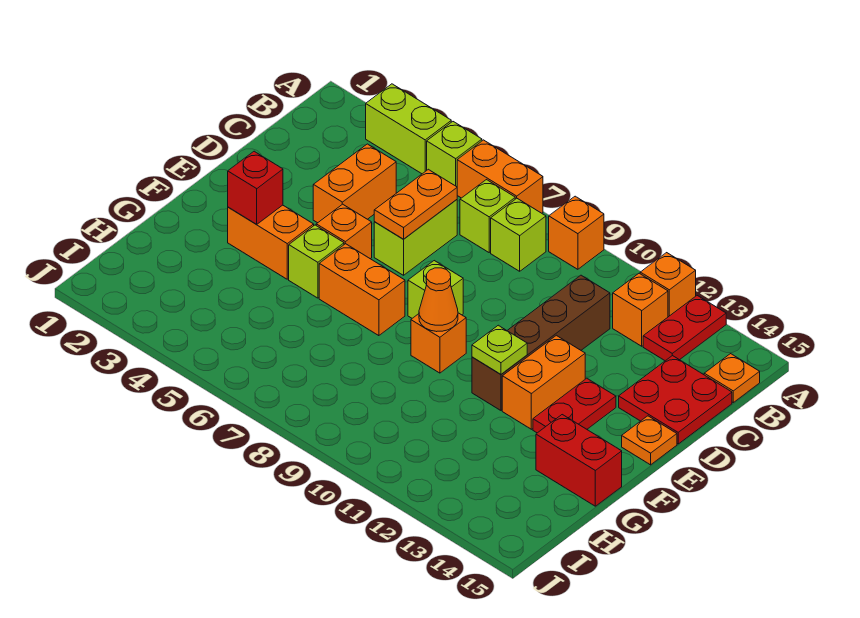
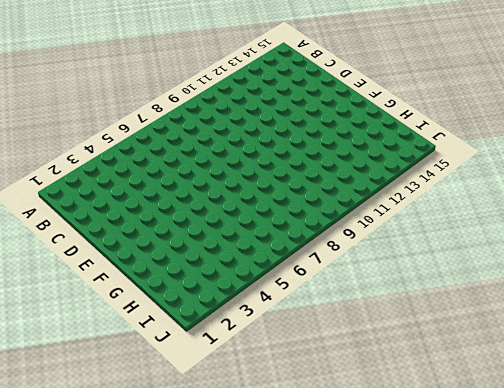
none -> lime 1x2 brick [366,84,451,174]
none -> lime 1x1 brick [427,122,482,187]
none -> orange 1x2 brick [457,140,543,213]

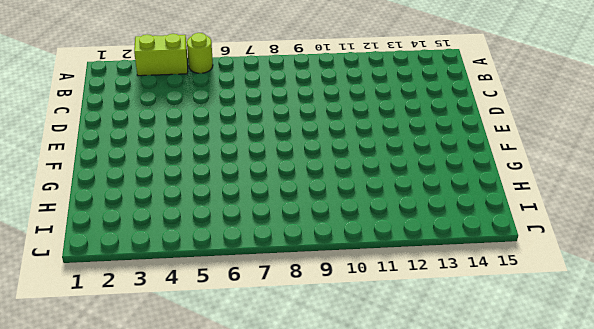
lime 1x1 round brick [187,33,213,73] -> lime 1x1 brick [427,122,482,187]
none -> orange 1x2 brick [457,140,543,213]
none -> orange 1x1 brick [549,196,604,269]
none -> orange 1x1 brick [640,253,696,317]

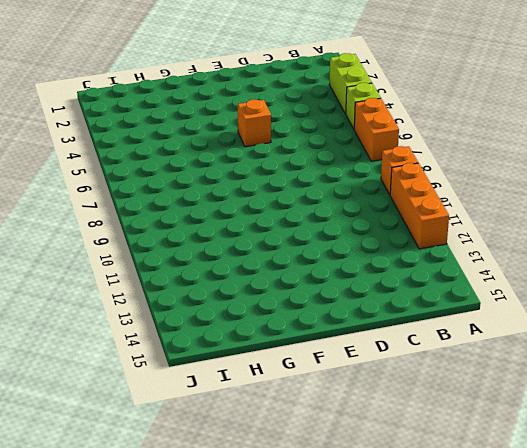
orange 1x3 brick [390,163,449,249] -> orange 1x1 brick [640,253,696,317]
none -> red 1x2 plate [643,296,726,361]
none -> lime 1x1 brick [460,180,515,252]
none -> lime 1x1 brick [491,198,546,271]

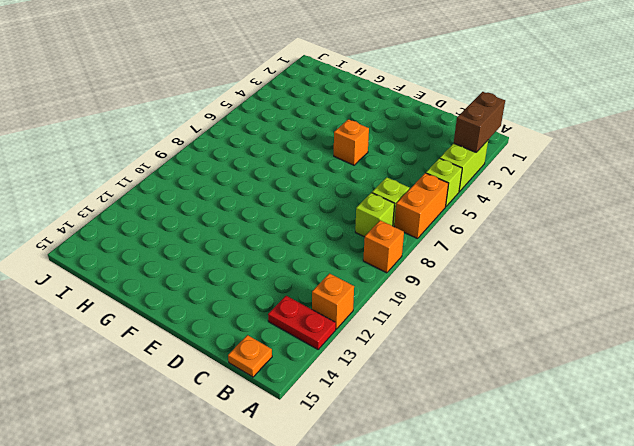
brown 1x2 brick [454,92,505,152] -> none
none -> orange 1x1 brick [613,273,668,346]
none -> orange 1x2 brick [313,144,396,223]
none -> lime 1x2 brick [374,200,457,275]

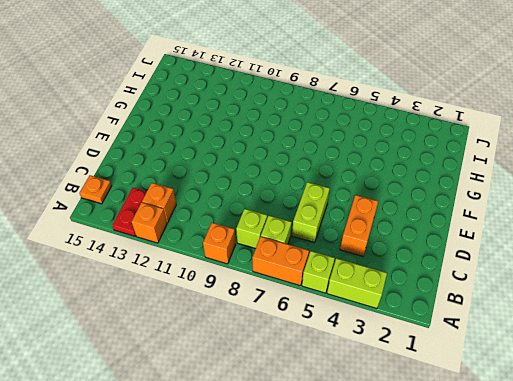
none -> brown 1x4 brick [472,275,610,410]
none -> red 2x2 plate [619,355,732,444]
none -> orange 1x1 brick [316,204,372,259]

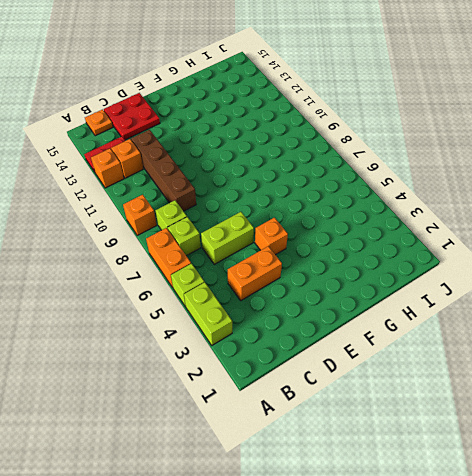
brown 1x4 brick [131,130,196,211] -> brown 1x4 brick turned to [472,275,610,410]
none -> lime 1x1 brick [408,261,463,318]
none -> orange 1x2 brick [502,335,585,429]
none -> red 1x2 plate [533,378,616,433]

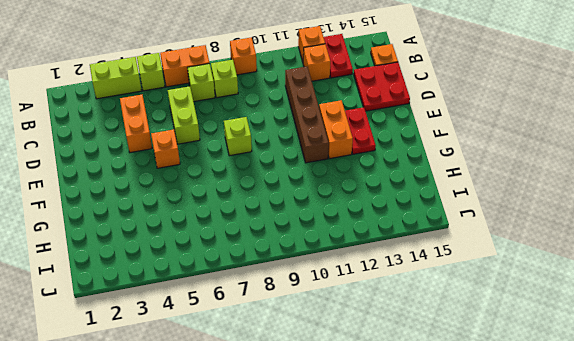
none -> orange 1x1 plate [622,416,677,465]
none -> orange 1x2 brick [228,205,314,279]
none -> lime 1x1 brick [289,225,344,298]

